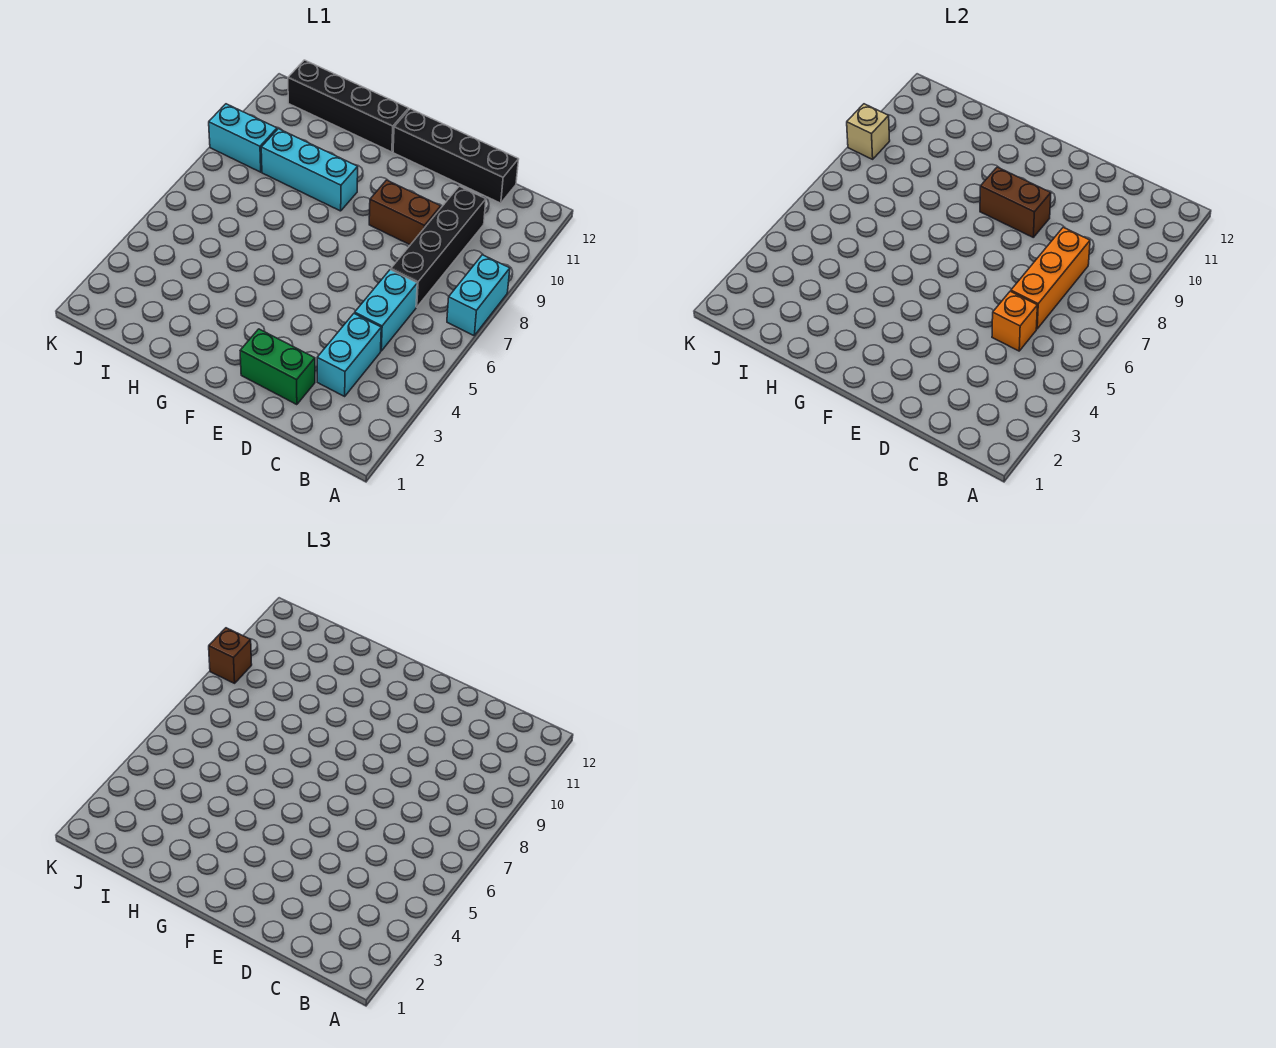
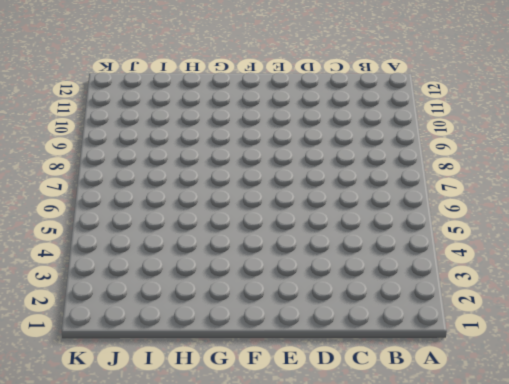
none -> cyan 1x2 brick [447,255,510,335]
none -> cyan 1x2 brick [317,313,381,396]
none -> cyan 1x2 brick [355,270,417,351]

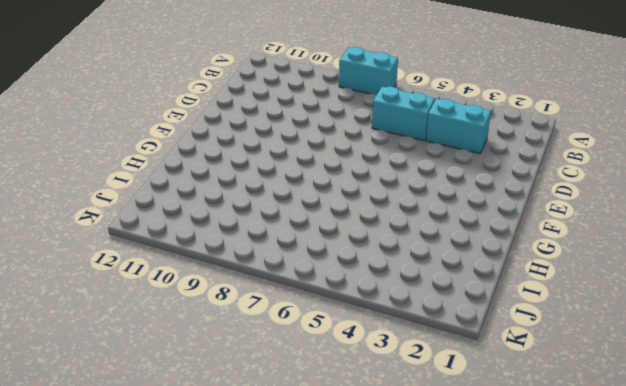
none -> black 1x4 brick [391,186,486,307]
none -> black 1x4 brick [393,109,519,203]
none -> green 1x2 brick [240,329,315,405]

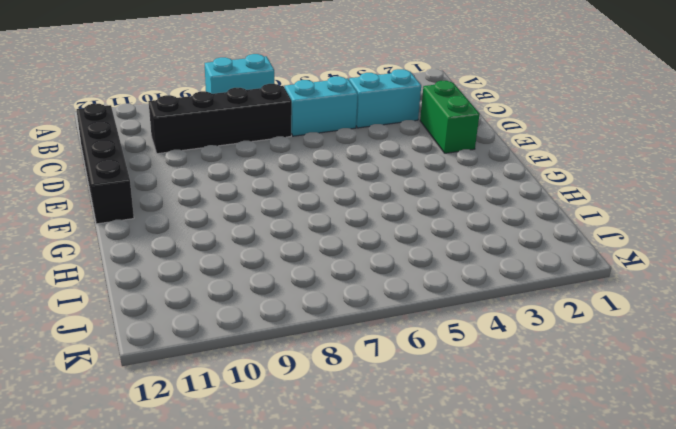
none -> brown 1x2 brick [369,180,441,245]
none -> cyan 1x3 brick [261,129,358,211]
none -> black 1x4 brick [288,60,409,152]

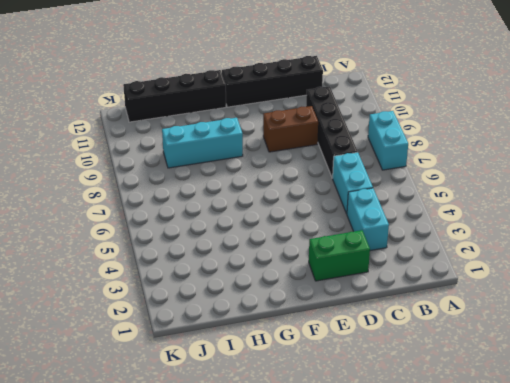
none -> cyan 1x2 brick [209,104,277,172]
none -> orange 1x1 brick [992,291,1037,351]
none -> orange 1x3 brick [1011,227,1090,329]

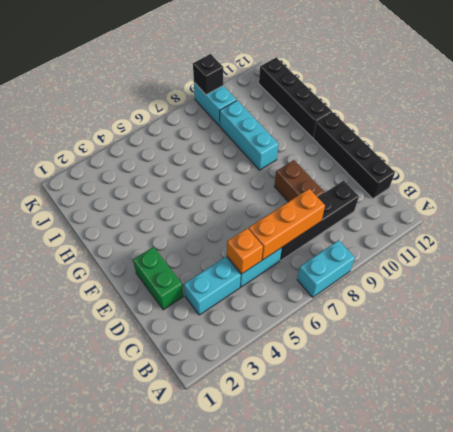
black 1x1 brick [193,54,223,95] -> tan 1x1 brick [847,104,890,159]
none -> brown 1x2 brick [980,167,1051,237]
none -> brown 1x1 brick [209,628,252,683]

